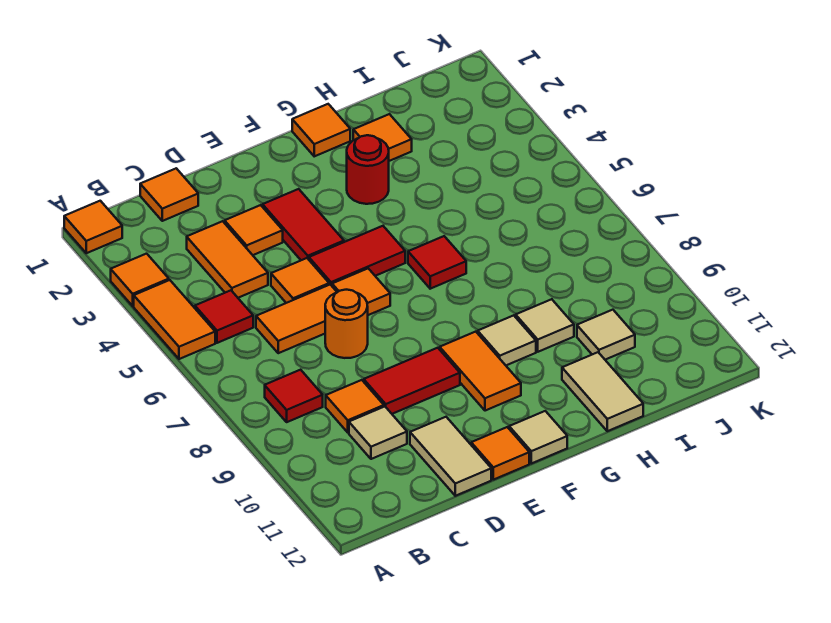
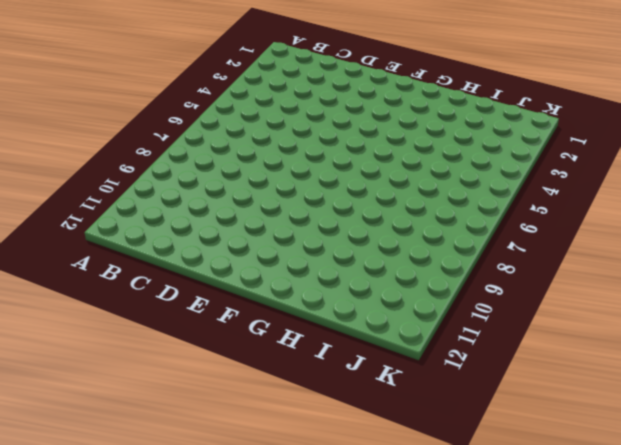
none -> orange 1x1 tile [64,201,122,253]
none -> orange 1x1 tile [111,254,169,306]
none -> orange 1x2 tile [134,280,215,359]

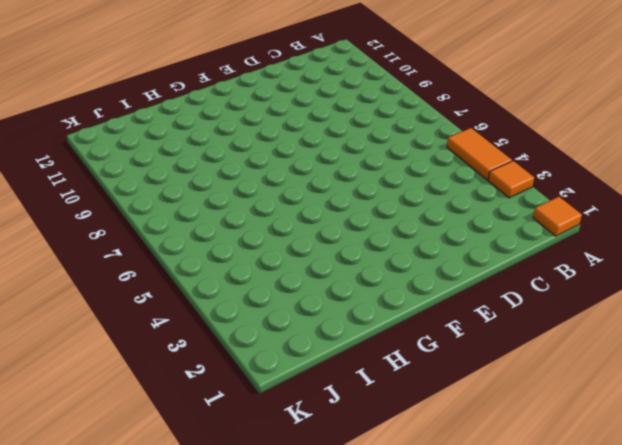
none -> red 1x1 tile [195,290,253,343]
none -> red 1x1 tile [265,370,323,422]
none -> orange 1x1 tile [140,168,198,221]

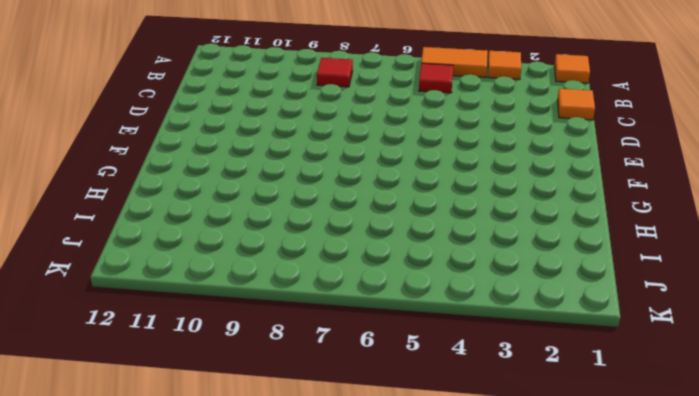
none -> orange 1x2 tile [187,221,268,298]
none -> orange 1x2 tile [256,285,337,353]
none -> orange 1x1 tile [326,380,384,432]

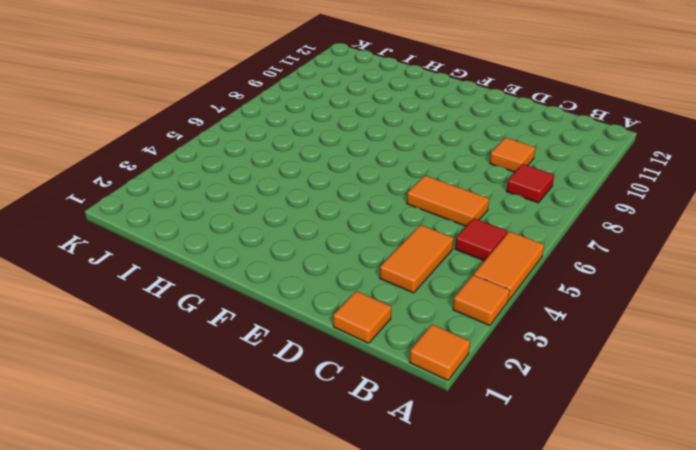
none -> tan 1x1 tile [349,407,407,459]
none -> orange 1x1 tile [225,205,283,255]
none -> orange 1x1 tile [271,258,329,303]

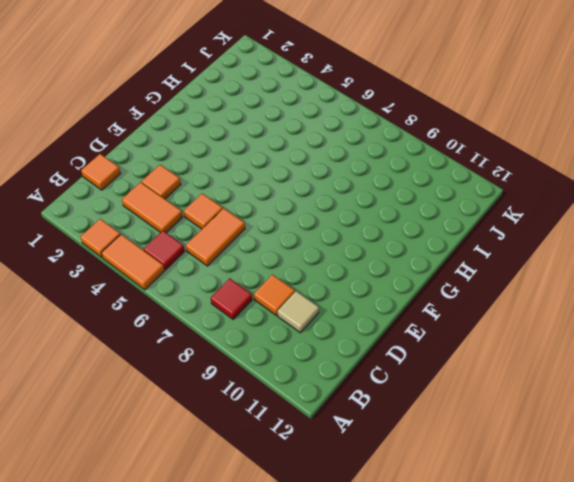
none -> orange 1x1 tile [64,201,122,253]
none -> orange 1x1 round brick [325,290,368,358]
none -> red 1x2 tile [364,348,460,414]

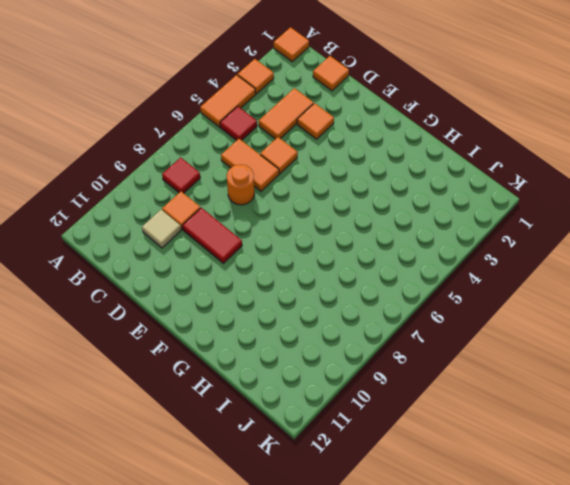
none -> tan 1x2 tile [410,417,491,496]
none -> red 1x2 tile [263,189,344,260]
none -> red 1x2 tile [309,226,405,286]

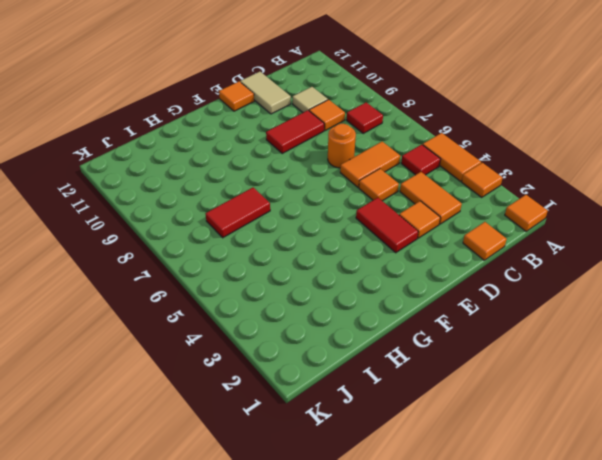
red 1x2 tile [205,188,270,238] -> red 1x2 tile moved to [309,226,405,286]
none -> orange 1x1 tile [332,269,390,315]
none -> orange 1x2 tile [440,332,521,411]
none -> tan 1x1 tile [509,411,567,464]

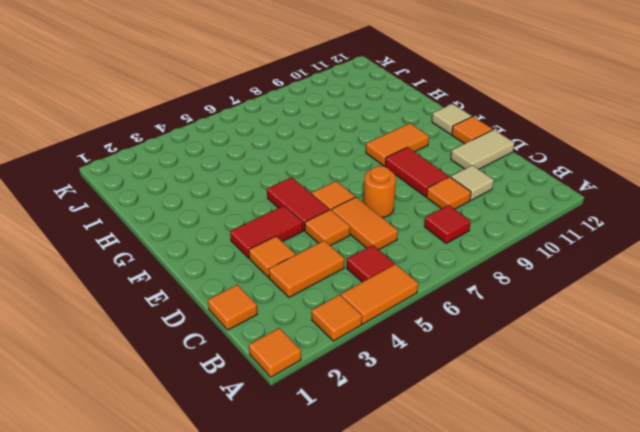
none -> orange 1x1 tile [292,104,350,156]
none -> red 1x1 round brick [347,135,389,204]
none -> red 1x1 tile [408,236,466,289]

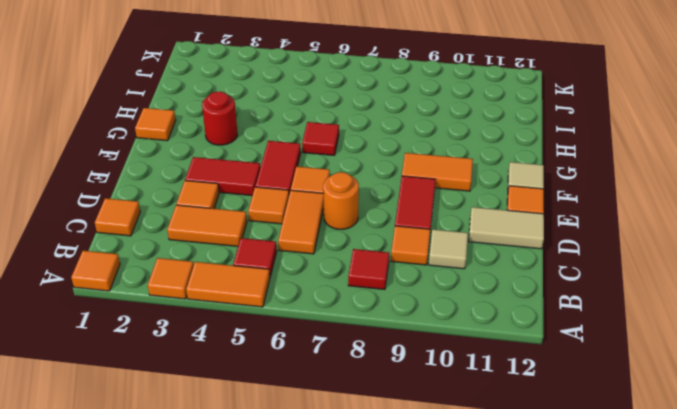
none -> tan 1x1 tile [478,315,536,365]
none -> orange 1x1 tile [353,114,412,161]
none -> tan 1x1 tile [516,299,574,352]

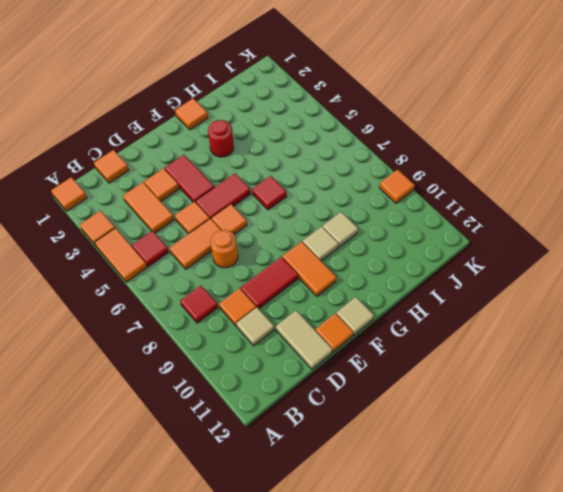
orange 1x1 tile [379,170,415,203] -> orange 1x1 tile moved to [353,114,412,161]
none -> tan 1x2 tile [562,352,643,431]
none -> tan 1x1 tile [577,310,635,360]

